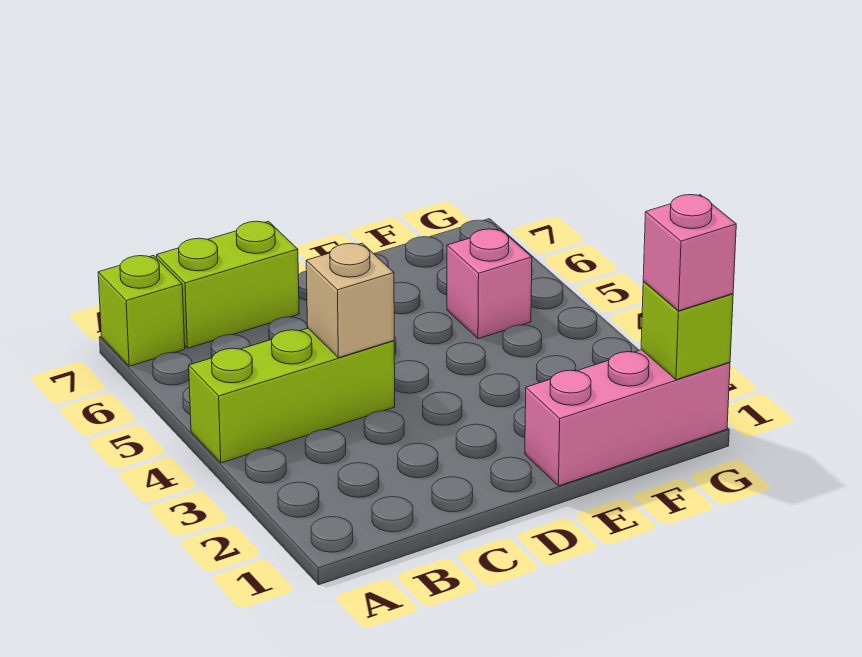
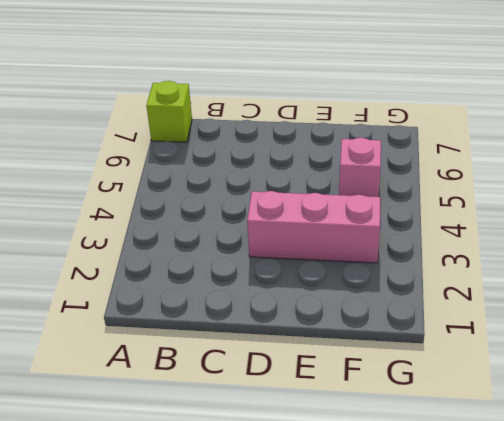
pink 1x3 brick [247,191,380,263] -> pink 1x3 brick moved to [525,350,730,486]
none -> lime 1x3 brick [189,328,395,463]
none -> lime 1x2 brick [157,221,299,348]

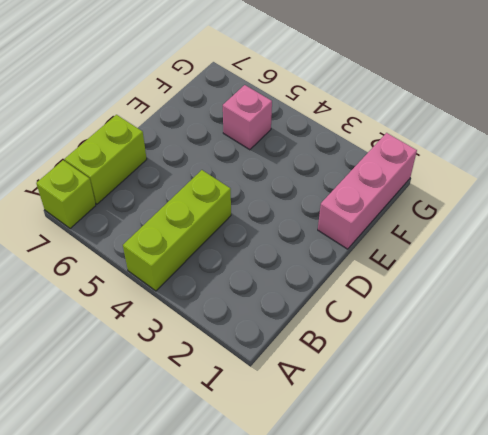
none -> tan 1x1 brick [306,243,394,358]
none -> lime 1x1 brick [641,282,733,380]

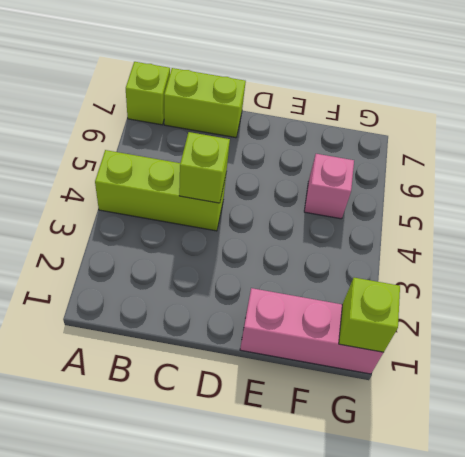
lime 1x1 brick [179,132,230,203] -> tan 1x1 brick [306,243,394,358]
none -> pink 1x1 brick [643,195,736,311]

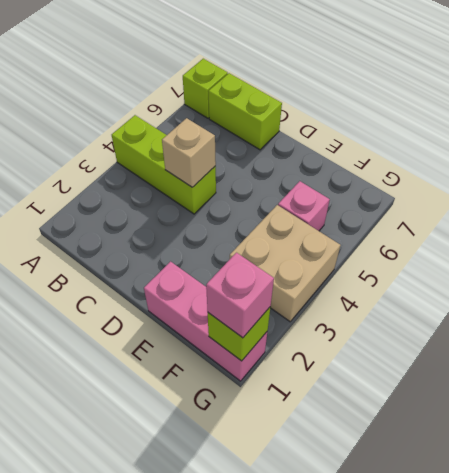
tan 2x2 brick [229,205,340,322] -> none

